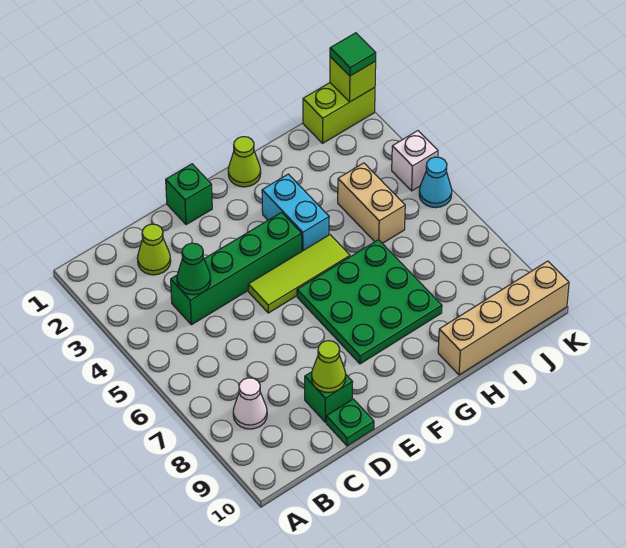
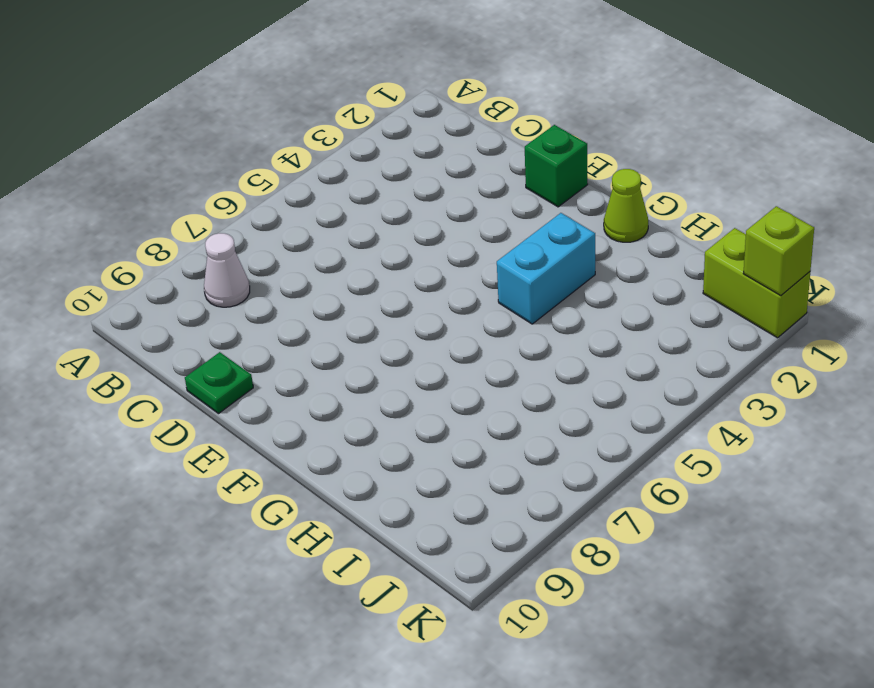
none -> lime 1x1 cone [137,224,171,275]
none -> green 1x4 brick [171,213,302,325]
none -> green 1x1 brick [305,372,353,422]

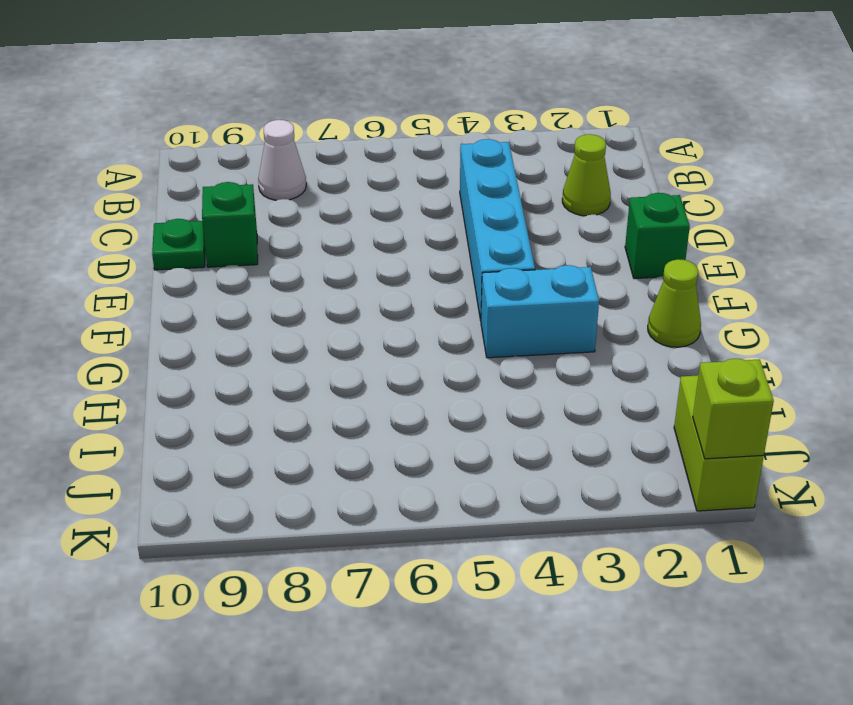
cyan 1x4 brick [460,139,535,320] -> green 1x4 brick [171,213,302,325]
none -> lime 1x3 tile [248,235,350,313]
none -> green 3x3 plate [297,240,442,364]
none -> tan 1x4 brick [438,261,569,375]

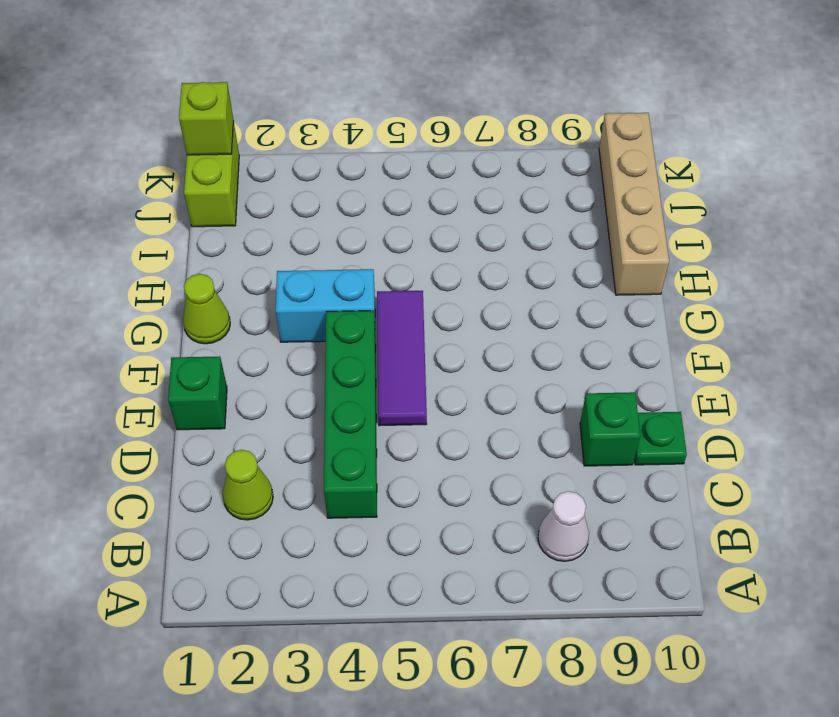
purple 1x3 tile [377,291,427,426] -> lime 1x3 tile [248,235,350,313]
none -> green 3x3 plate [297,240,442,364]
none -> tan 1x2 brick [338,163,405,243]
none -> white 1x1 brick [392,131,438,191]

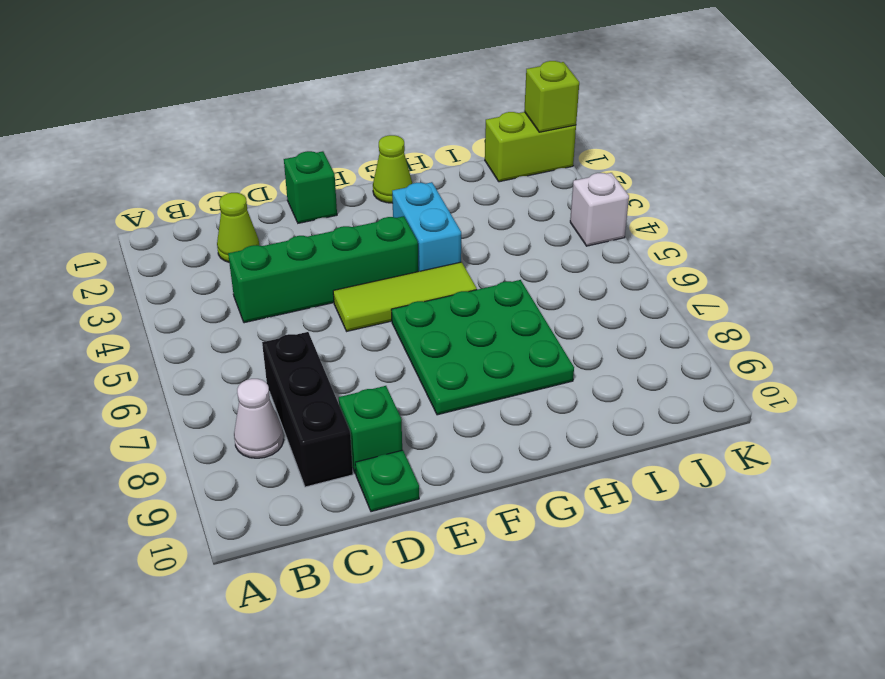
black 1x3 brick [262,332,353,487] -> none
none -> tan 1x4 brick [438,261,569,375]
none -> tan 1x2 brick [338,163,405,243]
none -> cyan 1x1 cone [419,157,452,208]

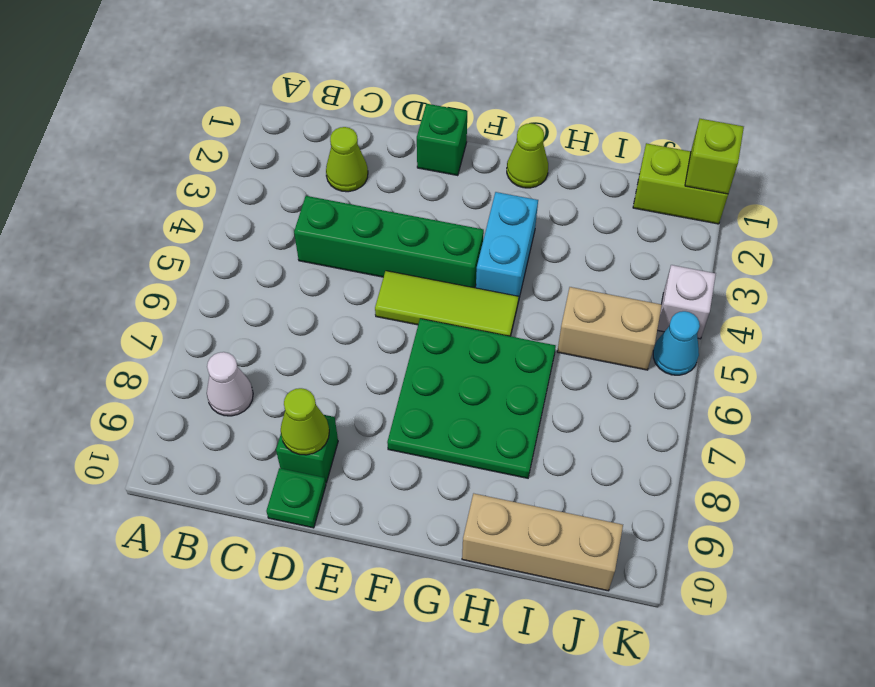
tan 1x3 brick [462,494,623,591] -> tan 1x4 brick [438,261,569,375]
tan 1x2 brick [557,287,662,370] -> tan 1x2 brick turned to [338,163,405,243]
none -> green 1x1 cone [177,243,211,295]
none -> green 1x1 tile [330,33,376,76]

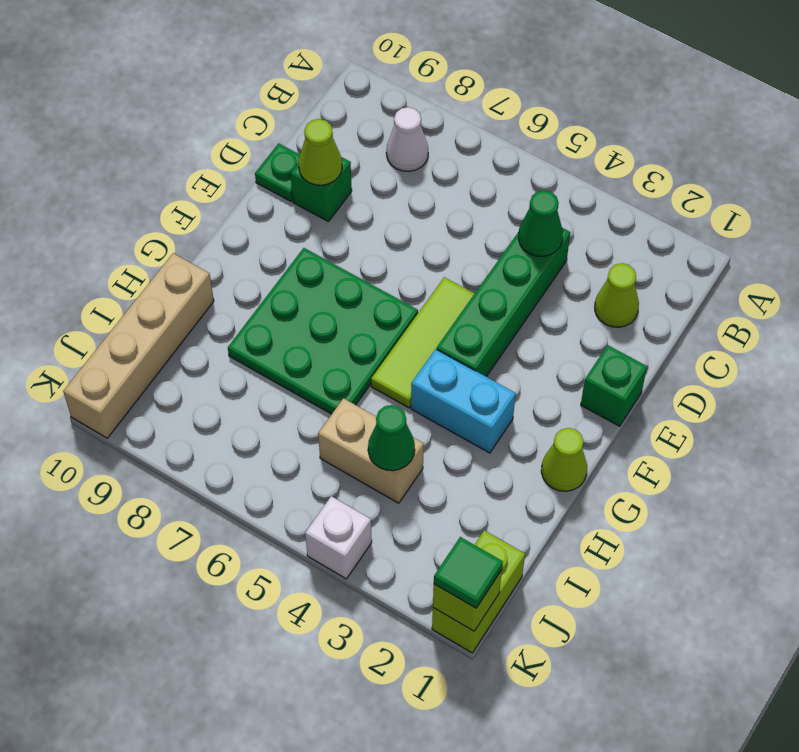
green 1x1 cone [368,405,415,471] -> none
none -> cyan 1x1 cone [419,157,452,208]

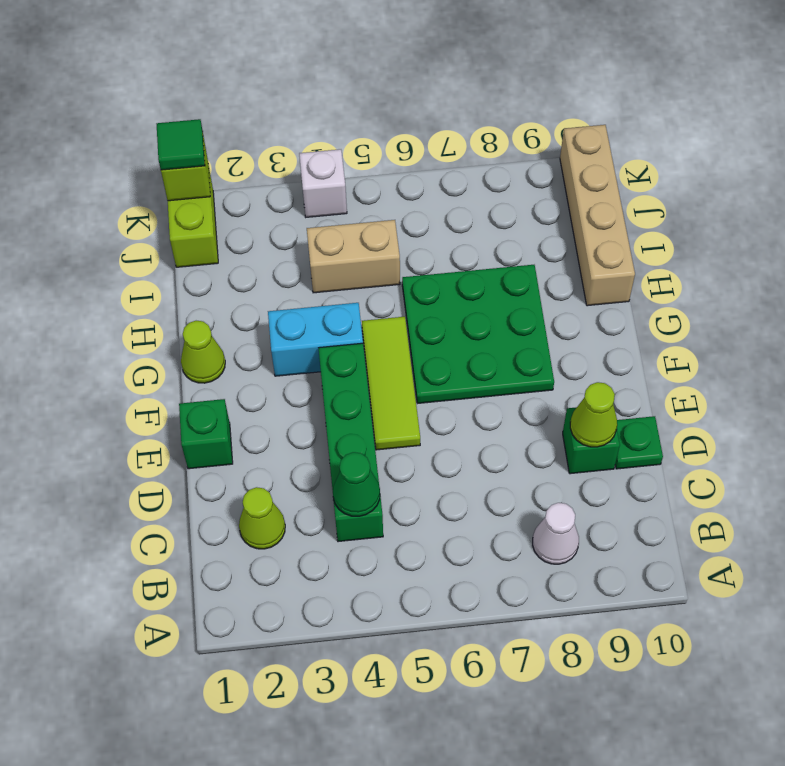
none -> cyan 1x1 cone [419,157,452,208]

